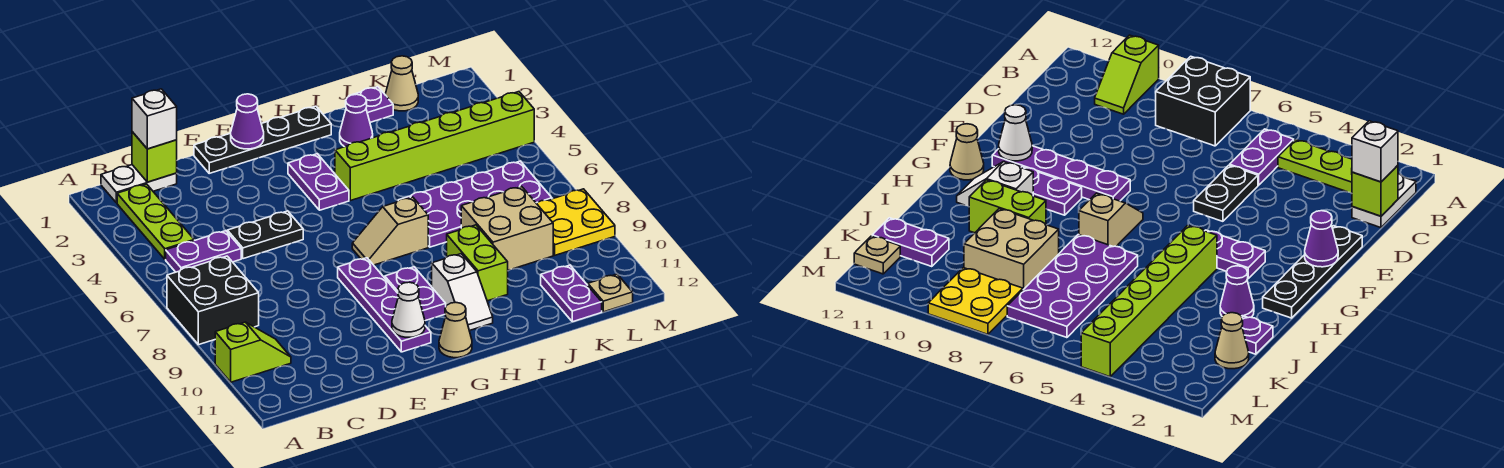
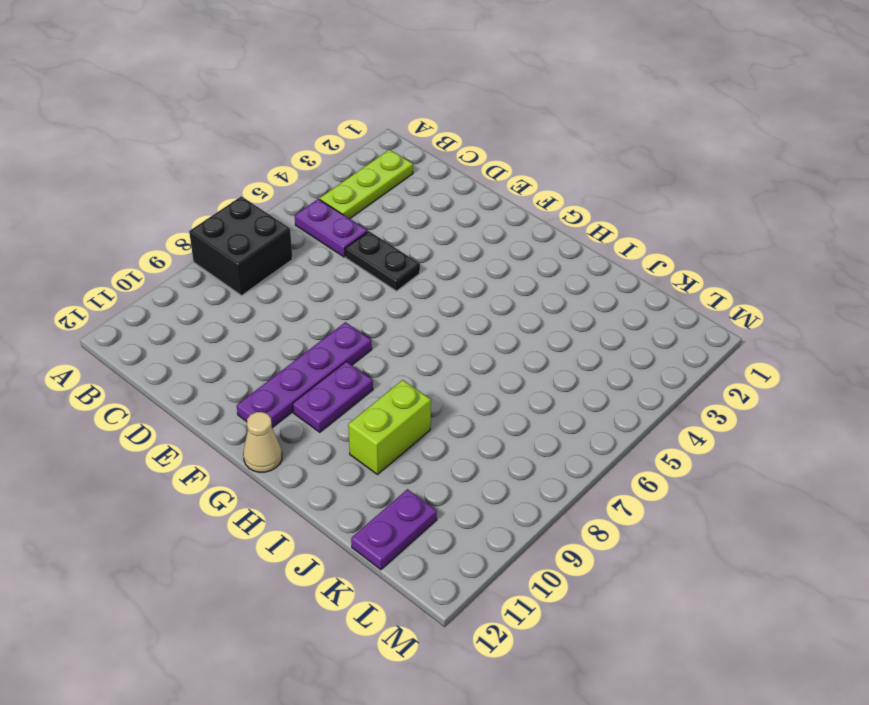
none -> lime 1x2 slope [215,322,291,382]
none -> white 1x2 plate [101,165,177,203]
none -> black 1x4 plate [194,106,331,173]

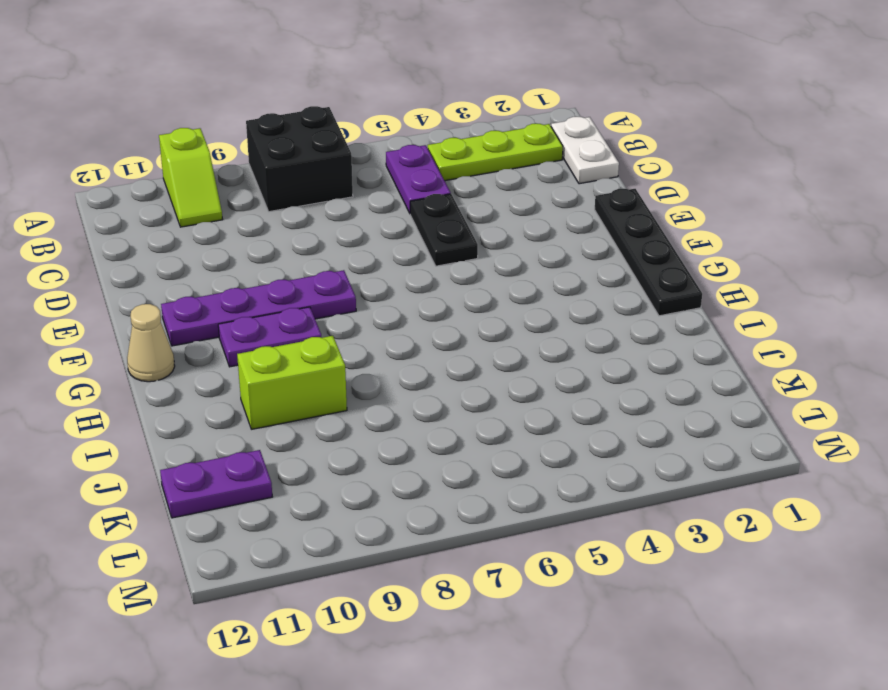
none -> purple 1x2 plate [288,154,349,210]
none -> tan 1x2 slope [352,197,428,265]
none -> lime 1x6 brick [335,92,534,201]

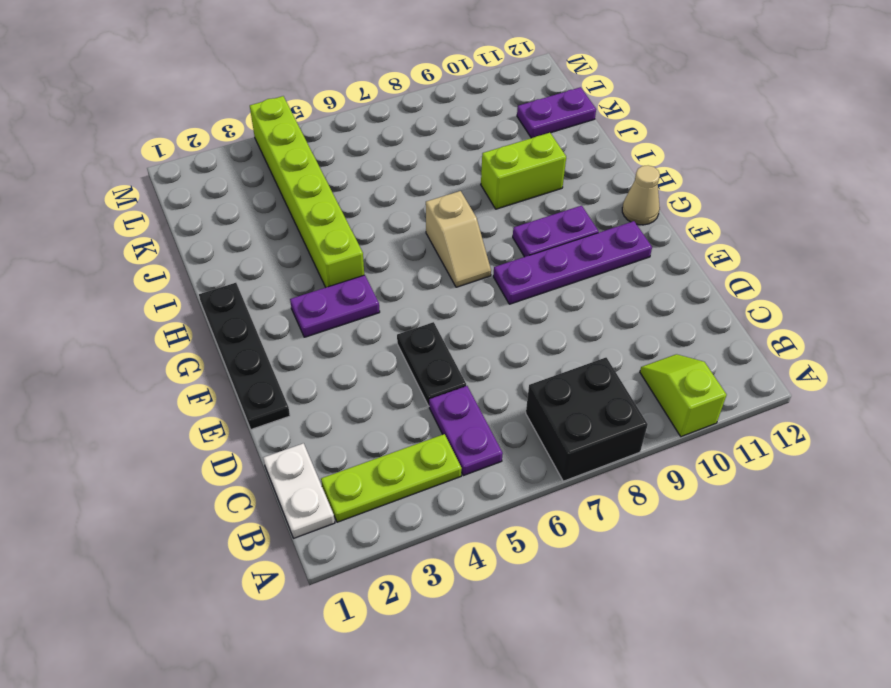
none -> white 1x2 slope [432,254,493,331]
none -> purple 1x1 cone [340,94,373,147]
none -> purple 2x4 plate [399,161,552,247]

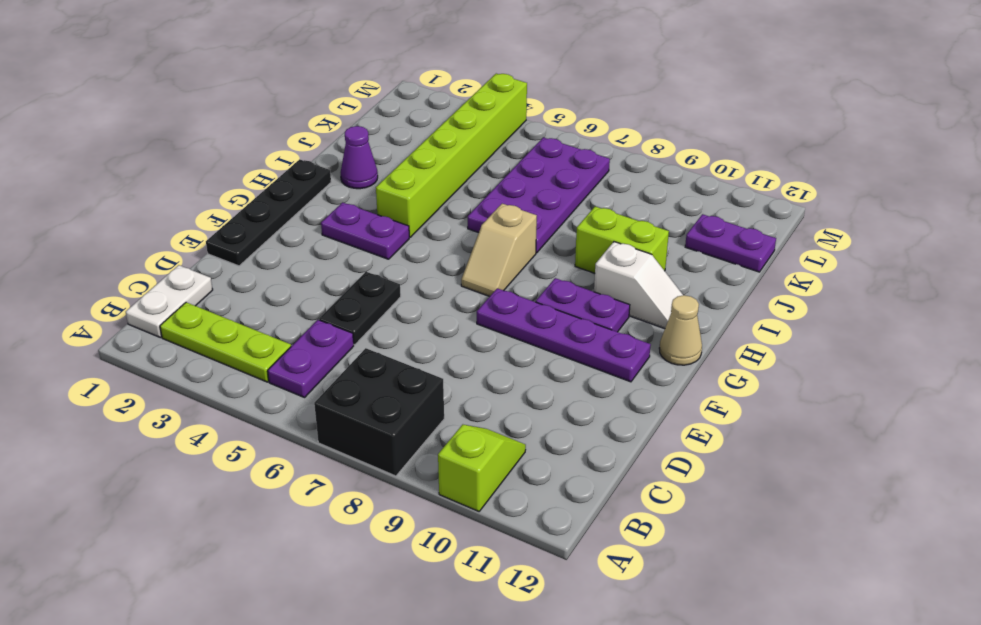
none -> purple 1x1 plate [353,87,393,122]
none -> tan 2x2 brick [461,186,553,270]
none -> tan 1x1 cone [385,56,418,111]

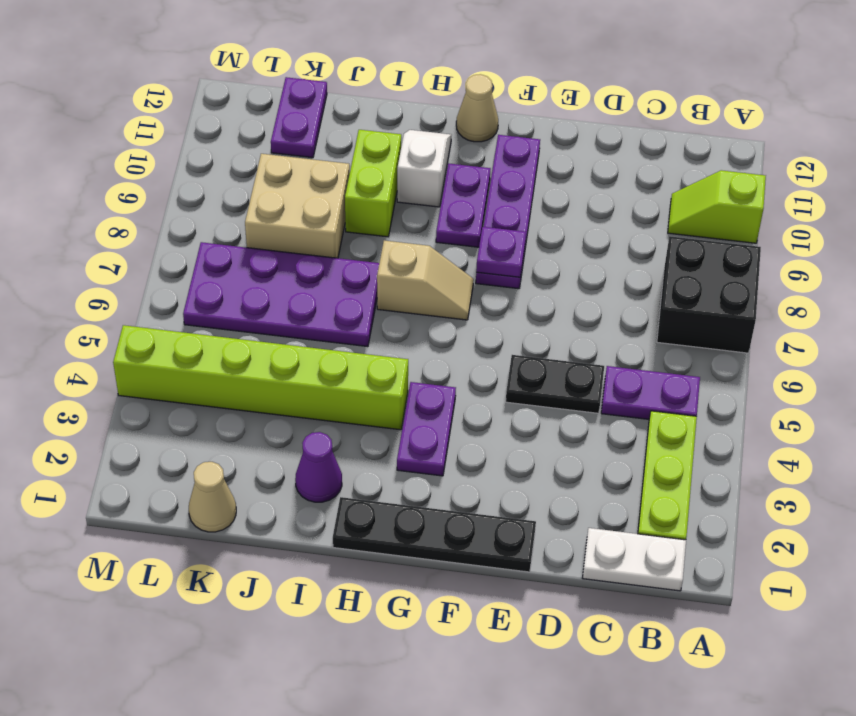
purple 1x1 plate [476,227,526,277] -> purple 1x1 plate moved to [353,87,393,122]
none -> yellow 2x2 plate [537,189,615,255]
none -> tan 1x1 plate [588,274,633,312]
none -> lime 1x1 brick [132,132,177,182]

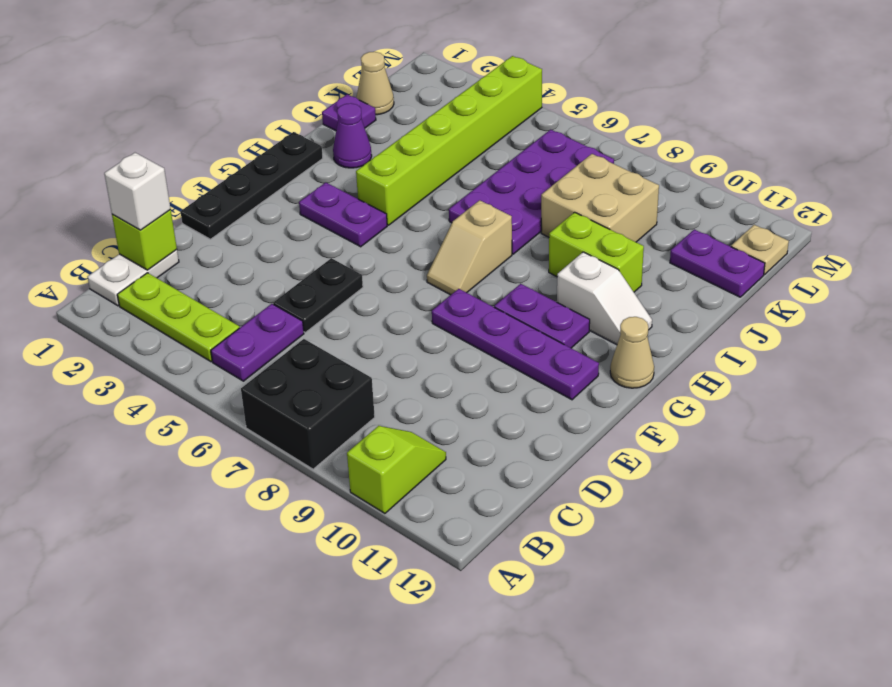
none -> yellow 2x2 plate [537,189,615,255]
none -> purple 1x1 cone [231,94,264,149]
none -> white 1x1 cone [392,282,425,337]

